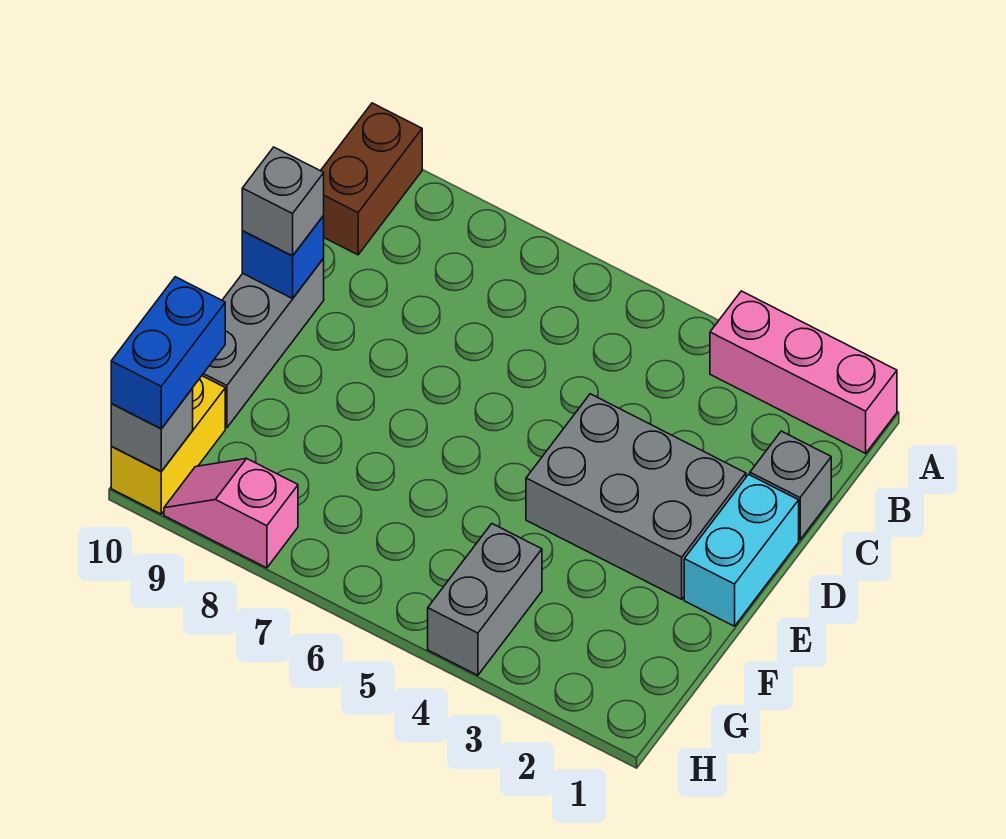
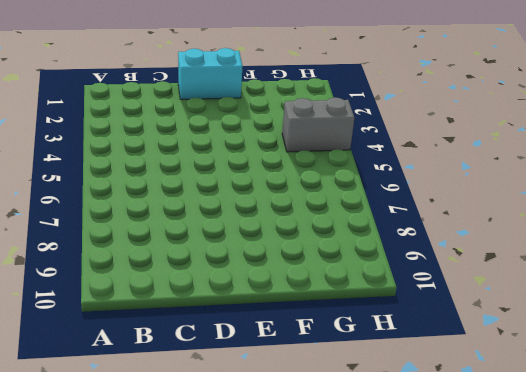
none -> pink 1x3 brick [710,291,897,453]
none -> brown 1x2 brick [321,103,422,255]
none -> grey 1x1 brick [750,431,831,540]

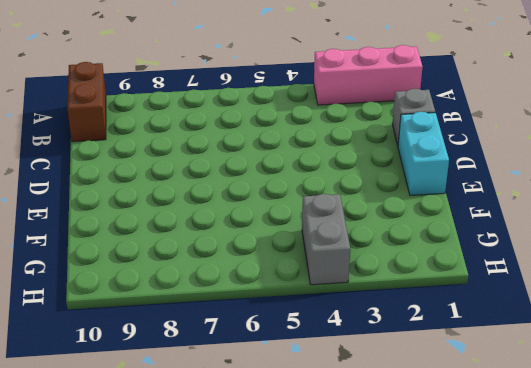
none -> grey 2x3 brick [526,394,746,599]
none -> grey 1x3 brick [202,259,324,428]
none -> yellow 1x2 brick [111,376,225,514]

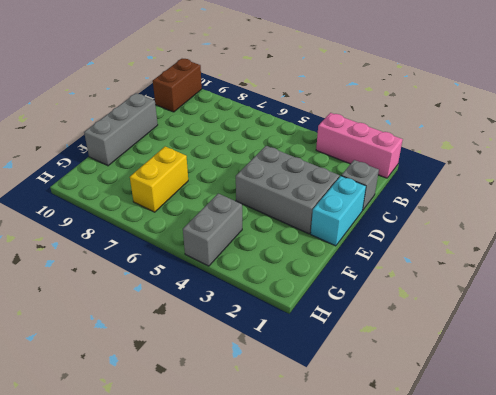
yellow 1x2 brick [130,147,188,212] -> yellow 1x2 brick moved to [111,376,225,514]
none -> pink 1x2 slope [164,459,298,568]
none -> blue 1x1 brick [242,216,324,299]
none -> grey 1x1 brick [111,388,193,471]

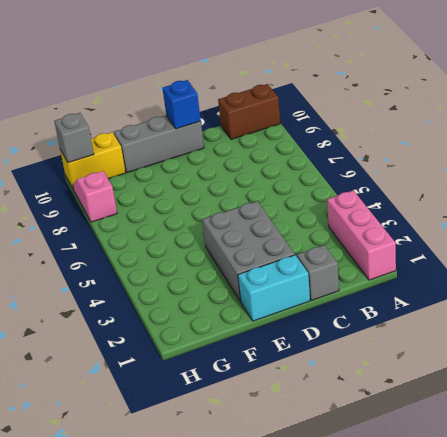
none -> grey 1x2 brick [428,524,542,675]
none -> grey 1x1 brick [242,147,324,256]
none -> blue 1x2 brick [111,277,225,429]

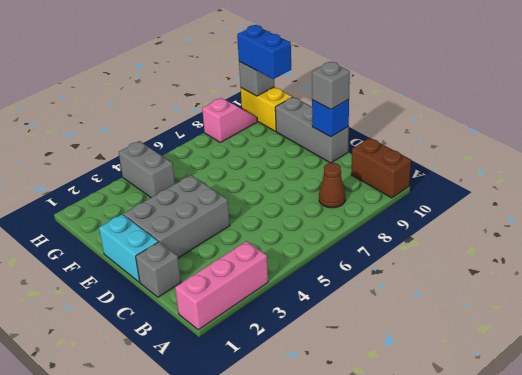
brown 1x1 cone [319,163,345,208] -> none

